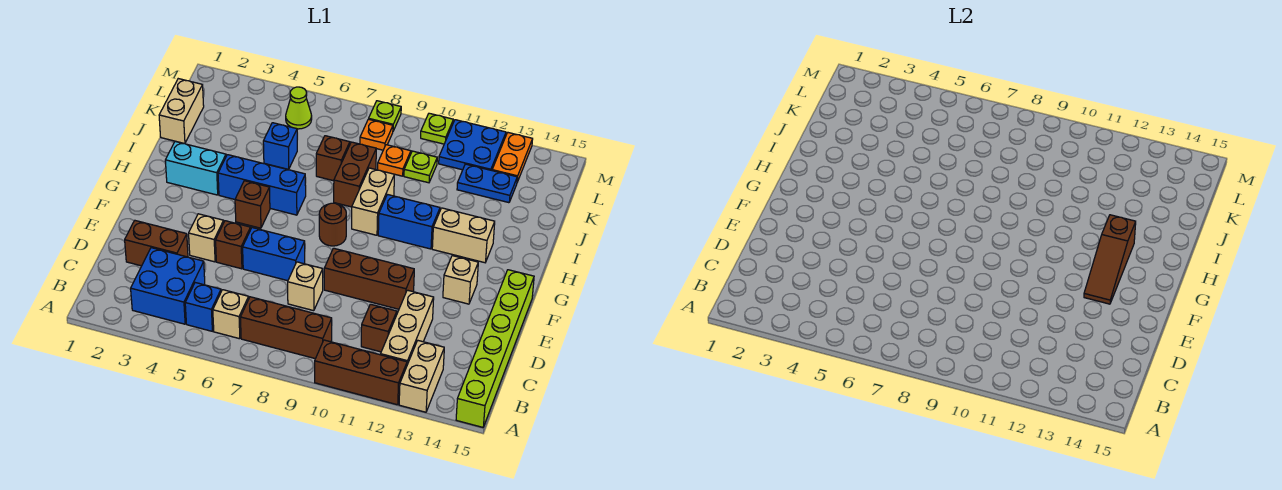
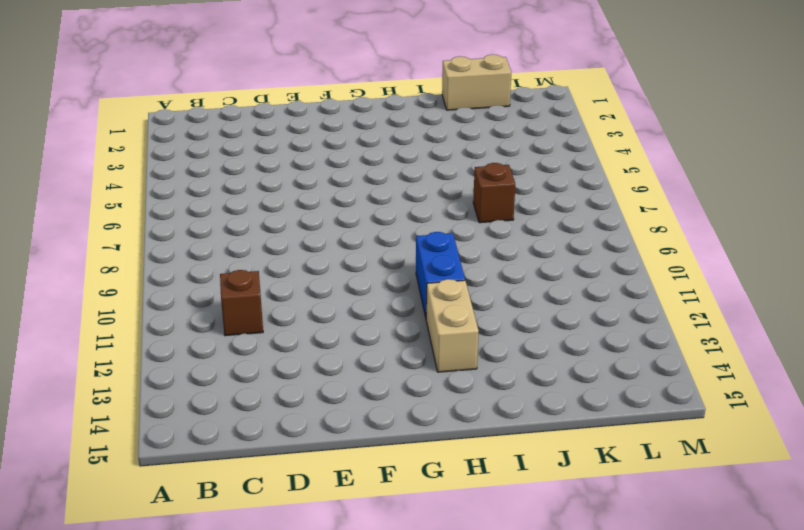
none -> brown 1x3 brick [315,340,407,405]
none -> tan 1x2 brick [399,341,444,412]
none -> lime 1x6 brick [456,270,534,427]
none -> blue 2x2 brick [131,248,205,324]

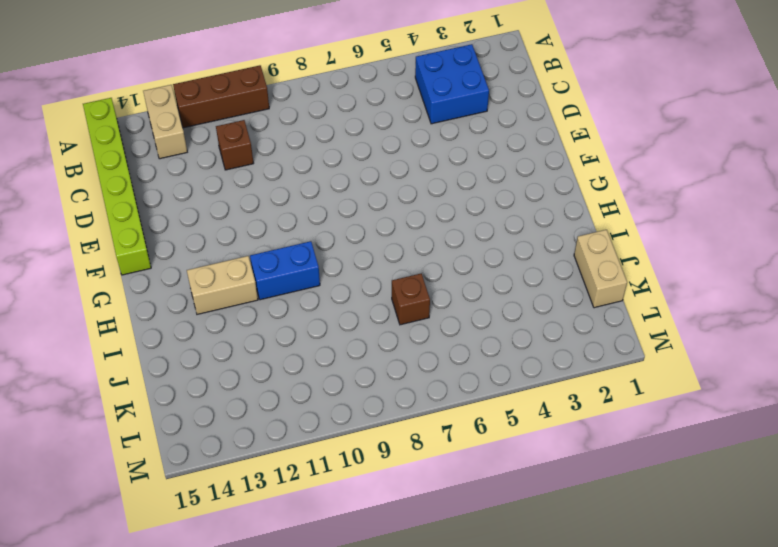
none -> blue 1x1 brick [185,283,221,331]
none -> tan 1x1 brick [213,290,249,339]
none -> brown 1x3 brick [240,297,332,359]
none -> tan 1x3 brick [381,290,434,364]

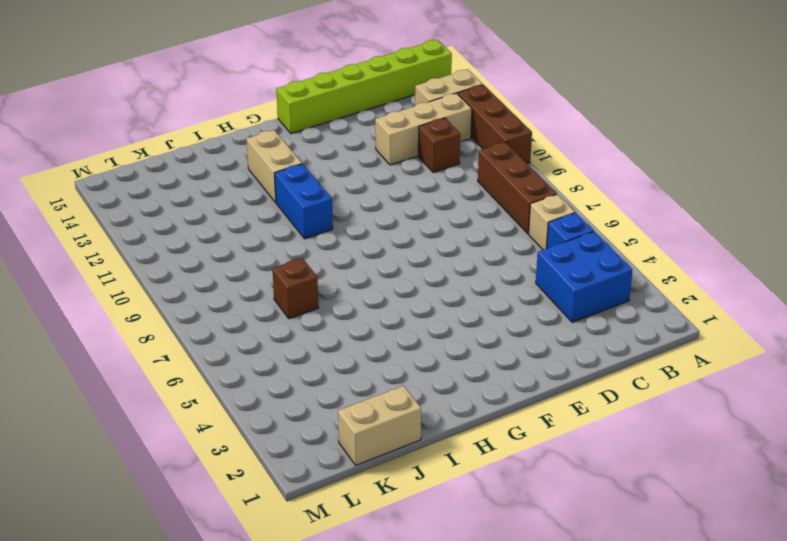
none -> brown 1x2 brick [125,221,188,266]
none -> tan 1x1 brick [288,262,323,311]
none -> tan 1x1 brick [189,214,224,262]
none -> brown 1x1 brick [216,221,251,269]

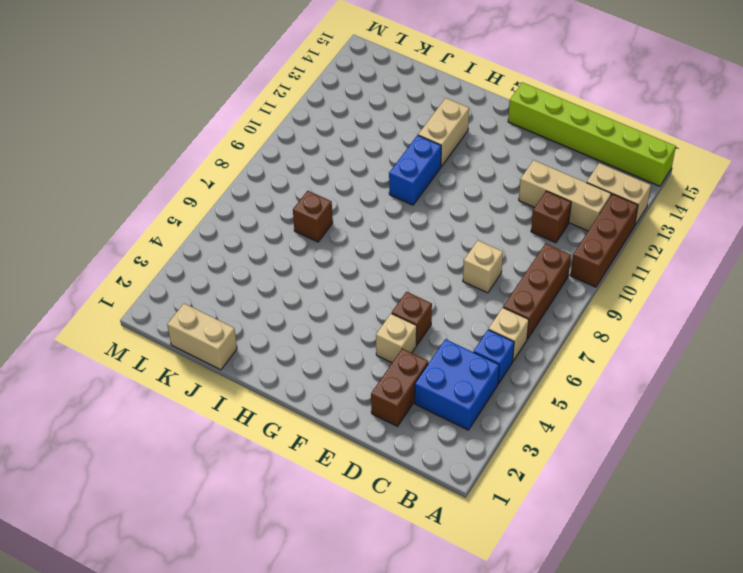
none -> blue 1x2 brick [243,228,305,281]
none -> brown 1x3 brick [324,248,414,309]
none -> tan 1x1 brick [443,256,478,304]
none -> brown 1x1 brick [235,181,270,228]

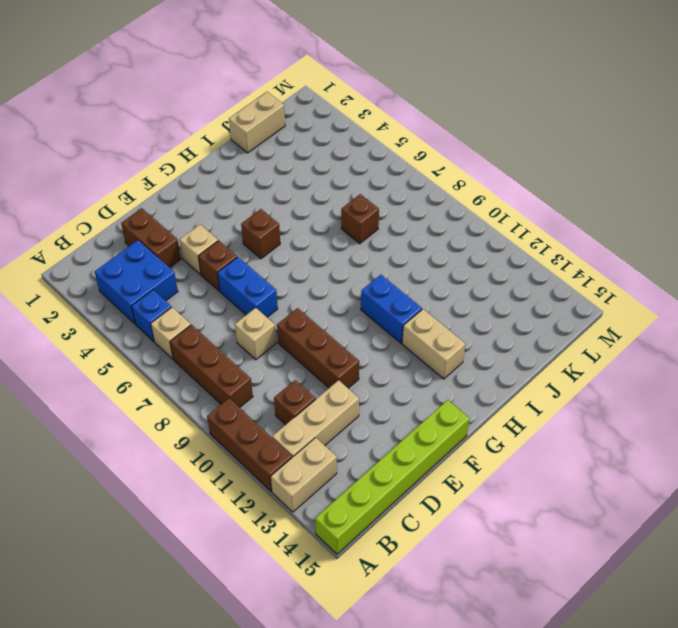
none -> tan 1x1 brick [443,256,478,304]
none -> brown 1x1 round brick [319,203,346,246]
none -> cyan 1x2 brick [165,141,226,195]
none -> blue 1x3 brick [218,155,306,215]

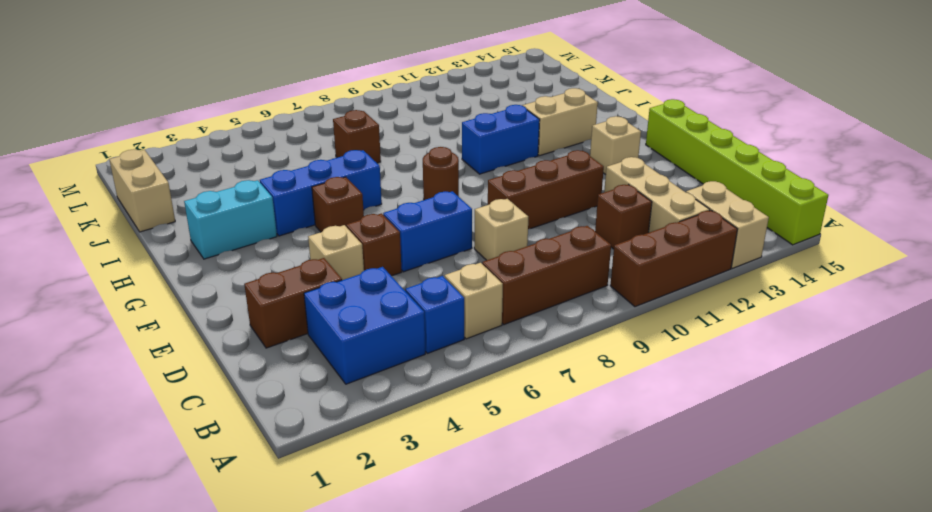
none -> tan 1x2 brick [352,168,394,235]
none -> brown 1x2 brick [334,142,376,207]
none -> blue 1x1 brick [263,123,297,169]
none -> orange 1x1 plate [378,145,411,176]

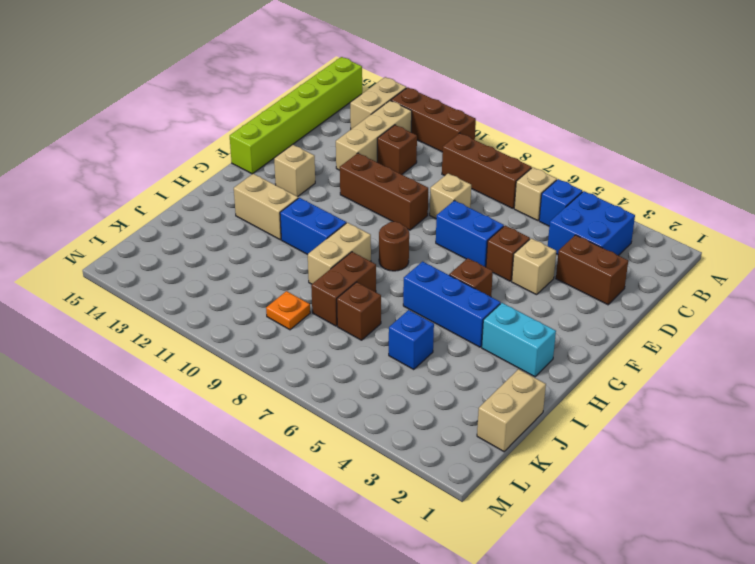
none -> lime 1x1 plate [404,151,437,183]
none -> blue 1x2 plate [457,164,517,203]
none -> lime 1x1 cone [286,87,312,129]
none -> orange 1x1 plate [360,119,393,150]

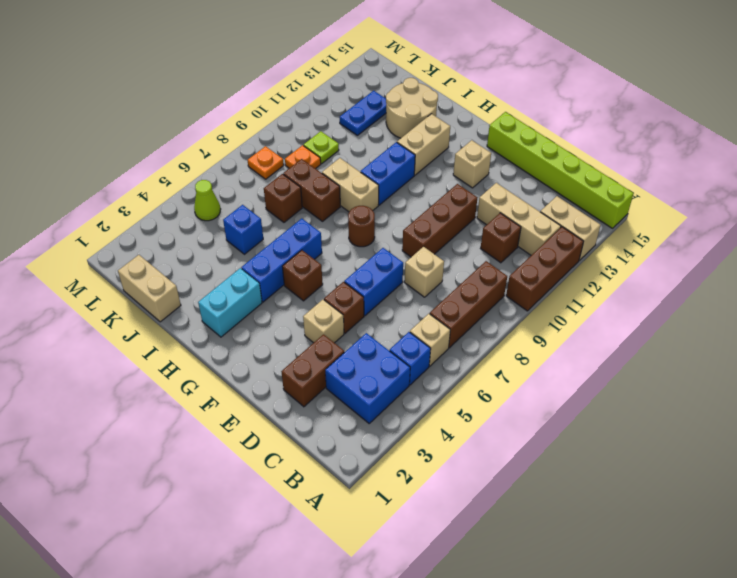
tan 2x2 round brick [386,78,438,138] -> none
none -> blue 2x2 plate [439,120,506,170]
none -> orange 1x2 plate [492,133,533,182]
none -> lime 1x1 plate [369,101,401,131]
none -> lime 1x1 plate [421,113,453,144]

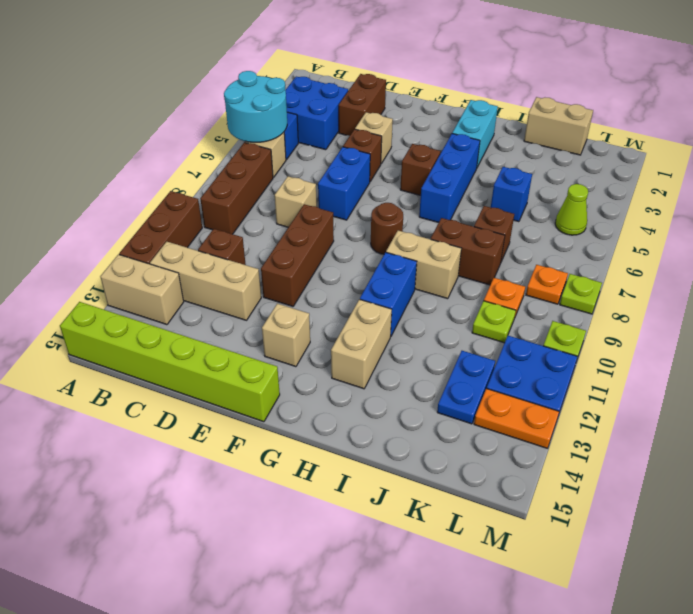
cyan 2x2 round brick [224,71,287,142] -> none
none -> brown 1x3 slope [1084,215,1136,304]

